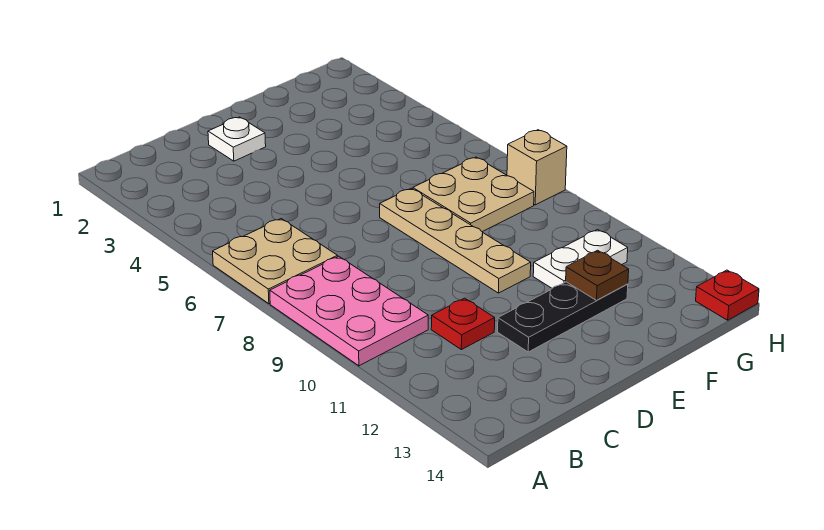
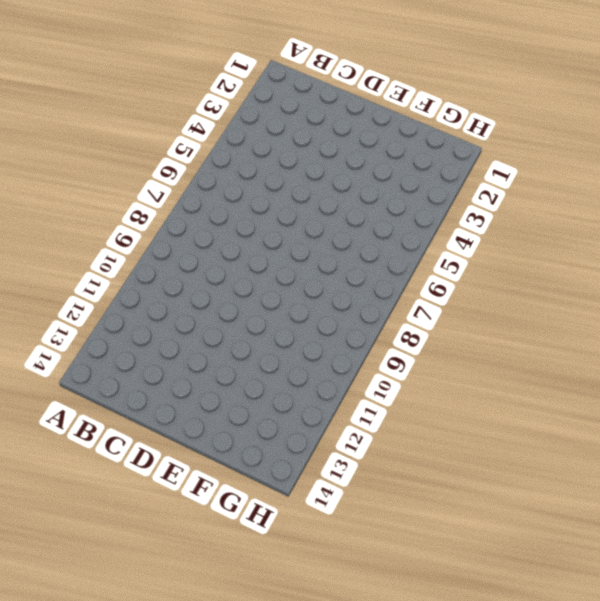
none -> tan 2x2 plate [213,219,338,304]
none -> pink 2x3 plate [270,256,428,366]

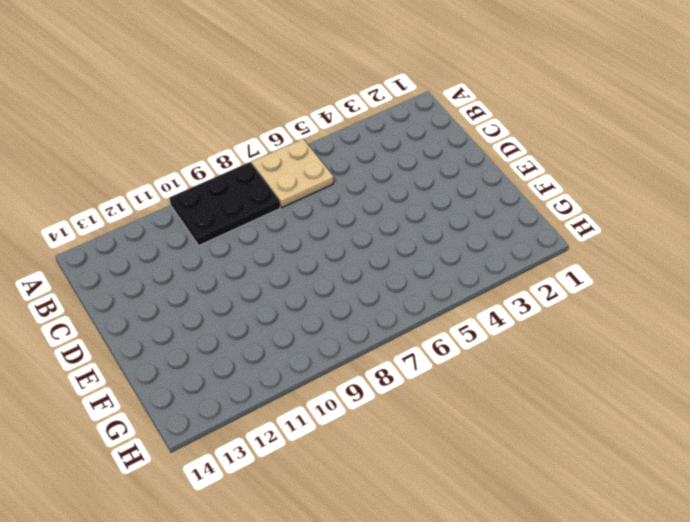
black 2x3 plate [170,162,280,245] -> pink 2x3 plate [270,256,428,366]
none -> red 1x1 plate [431,298,495,350]
none -> white 1x1 plate [208,117,266,161]

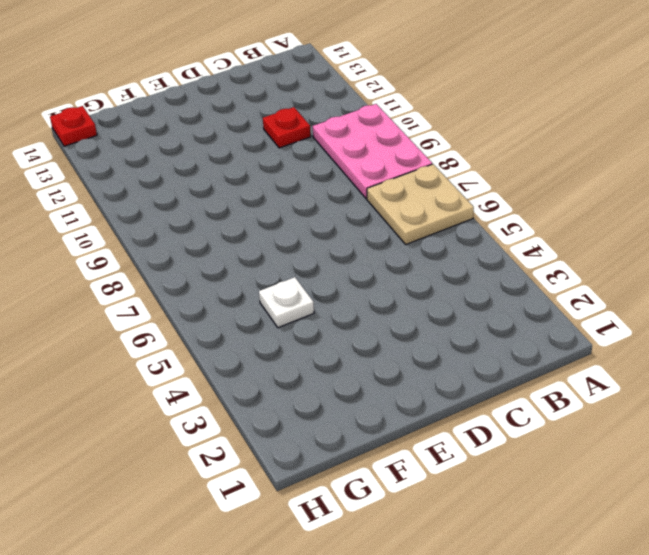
white 1x1 plate [259,277,314,328] -> white 1x1 plate moved to [208,117,266,161]
none -> black 1x3 plate [498,282,628,352]
none -> tan 1x4 plate [380,188,531,293]

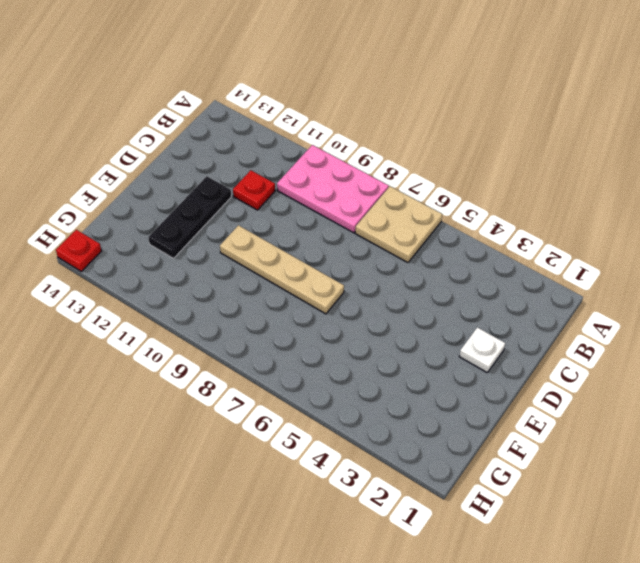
none -> tan 2x2 plate [413,157,534,232]
none -> white 1x2 plate [533,230,628,288]

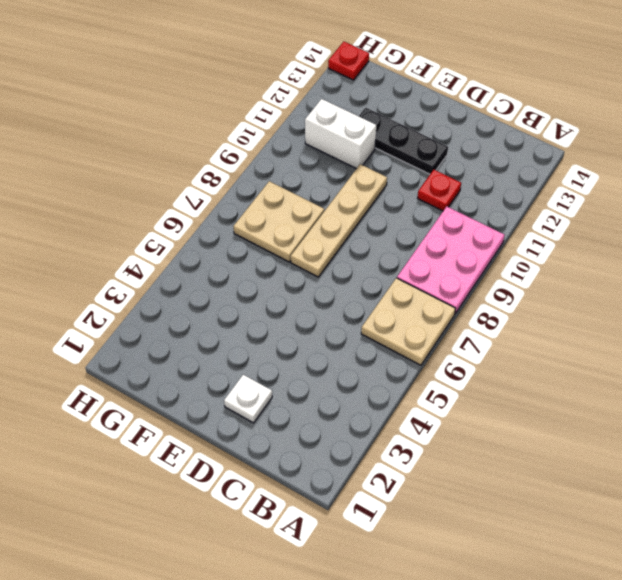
white 1x2 brick [305,99,376,169] -> white 1x2 plate [533,230,628,288]
none -> tan 1x1 brick [507,130,567,205]
none -> brown 1x1 plate [566,250,629,300]

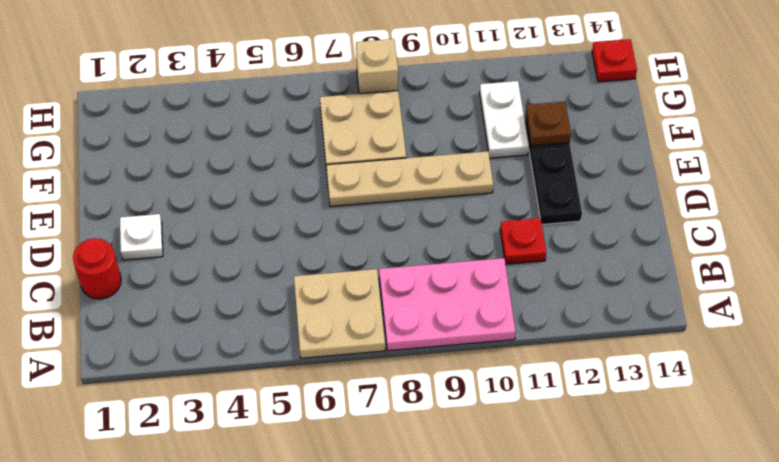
red 1x1 round brick [73,238,121,299] -> none

